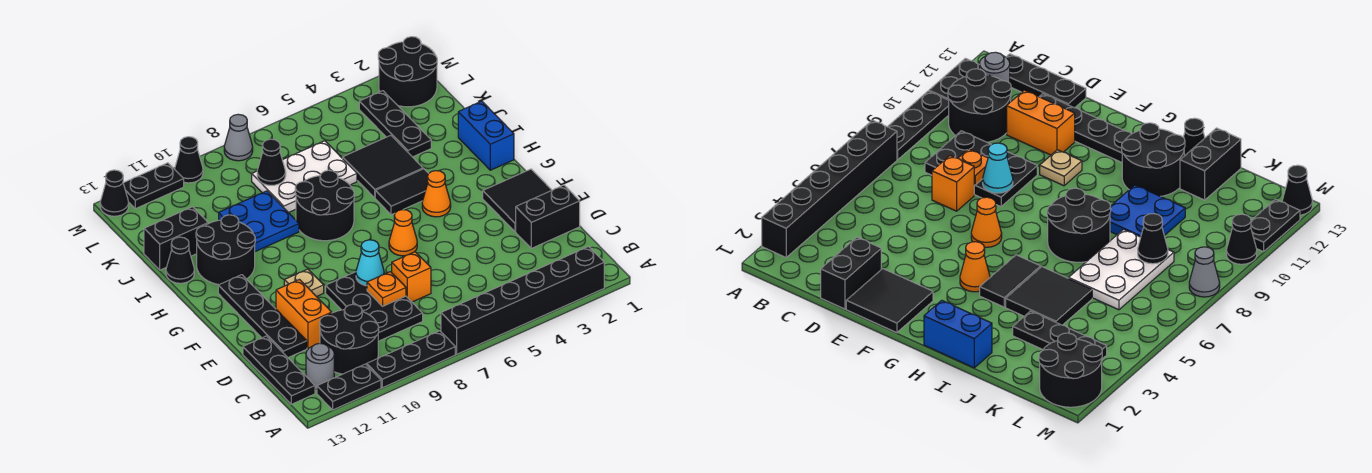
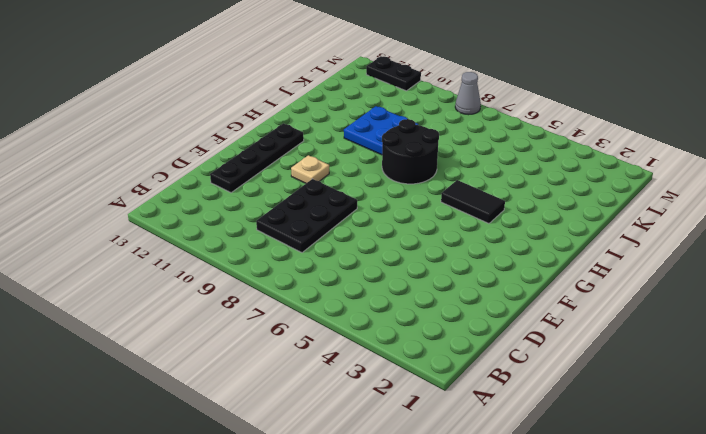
none -> black 1x6 brick [441,247,604,354]
none -> black 1x3 plate [367,331,455,388]
none -> black 1x2 plate [317,364,381,410]
none -> black 2x2 round brick [320,304,379,374]

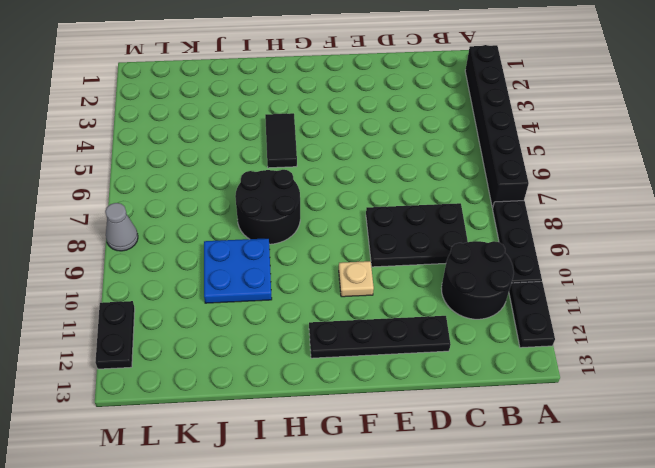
none -> grey 1x1 round brick [306,343,334,389]
none -> black 1x3 plate [243,336,315,404]
none -> black 1x2 brick [516,185,580,248]
none -> orange 1x1 brick [392,252,431,302]

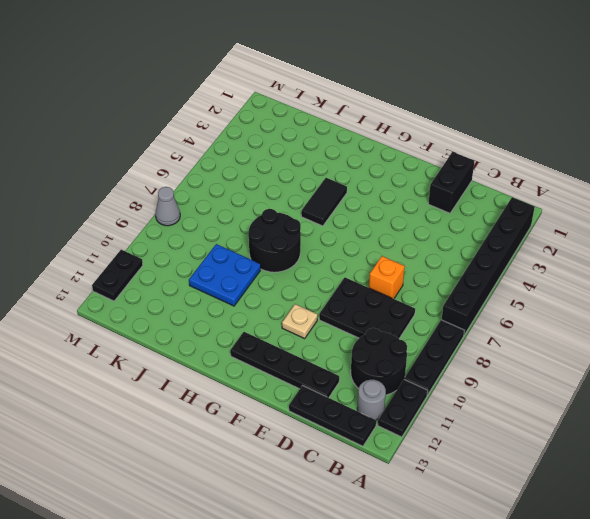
none -> orange 1x2 brick [276,280,332,349]
none -> black 2x2 tile [483,169,552,232]
none -> orange 1x1 cone [389,210,417,256]
none -> orange 1x1 cone [422,171,451,217]

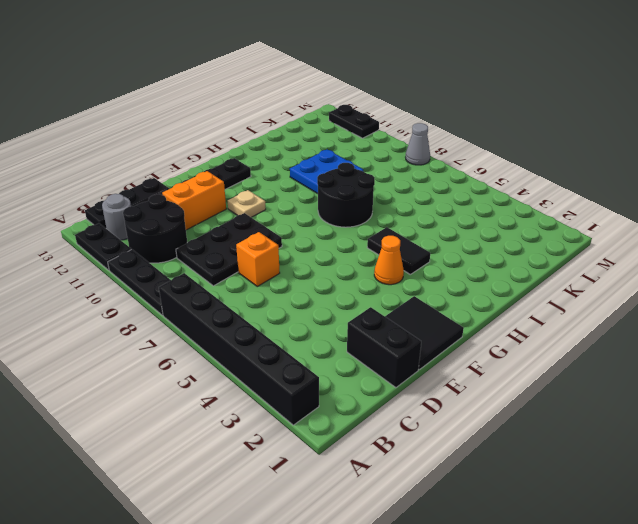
none -> orange 1x1 cone [389,210,417,256]
none -> blue 1x2 brick [458,101,514,170]
none -> black 2x2 round brick [196,215,255,285]
none -> black 2x2 tile [343,135,423,198]

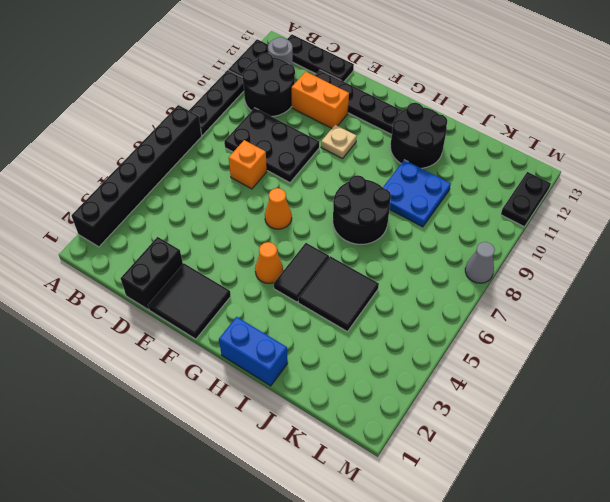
none -> black 1x1 cone [166,237,194,283]
none -> black 1x3 plate [359,91,431,157]
none -> white 2x3 plate [252,141,357,213]
none -> black 1x2 brick [144,207,208,270]

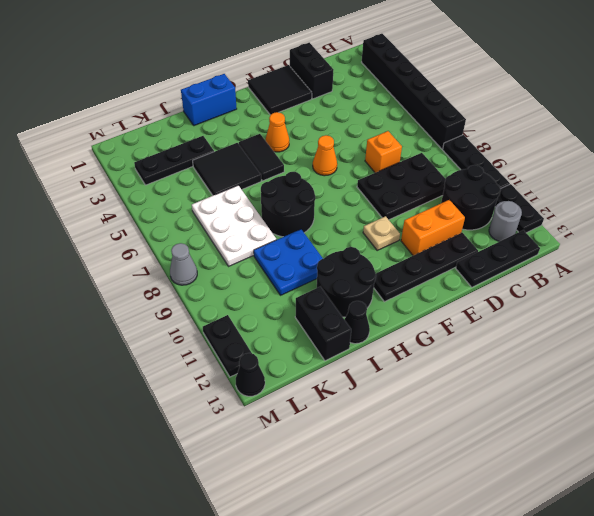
none -> black 2x2 round brick [378,37,437,107]
none -> black 1x1 cone [175,137,203,183]
none -> orange 1x1 plate [367,272,406,306]
none -> cyan 1x1 cone [356,240,384,286]

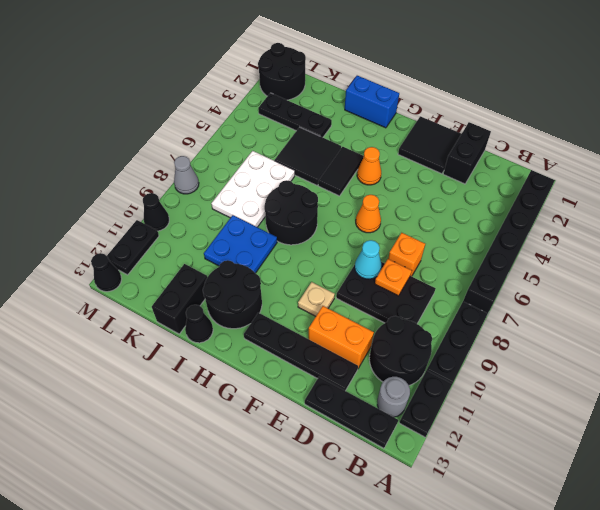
none -> black 1x1 cone [257,139,286,185]

